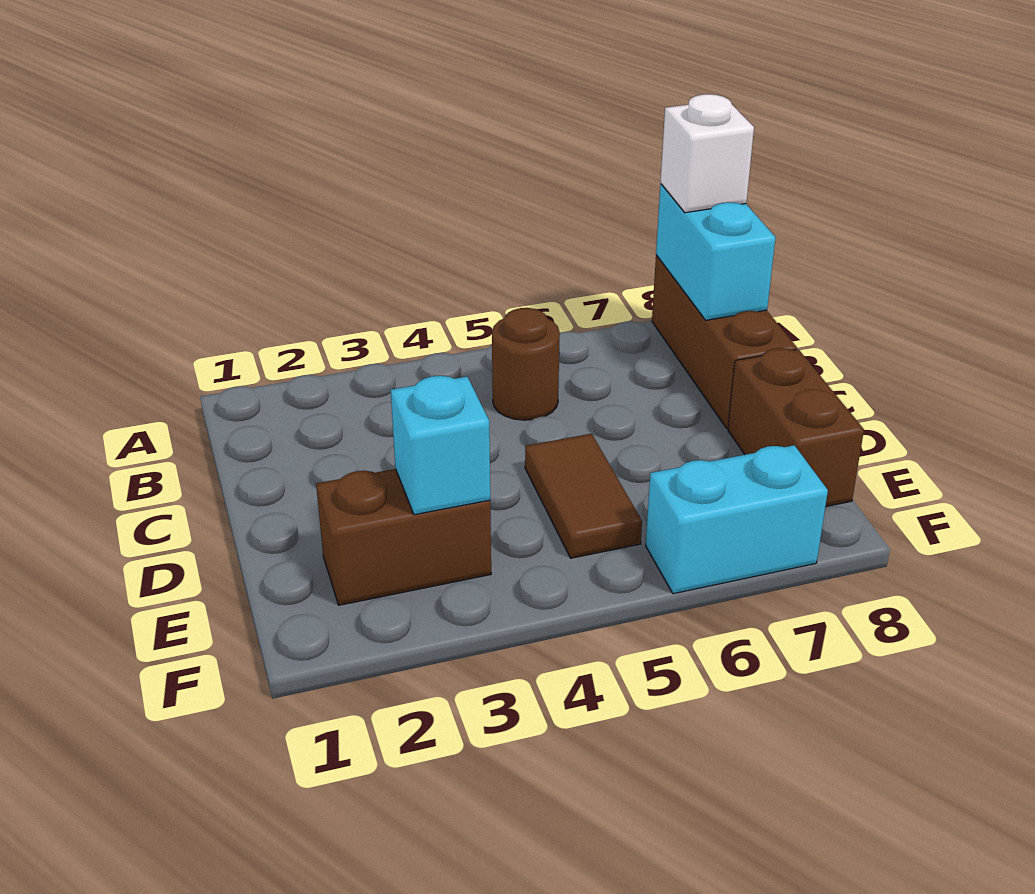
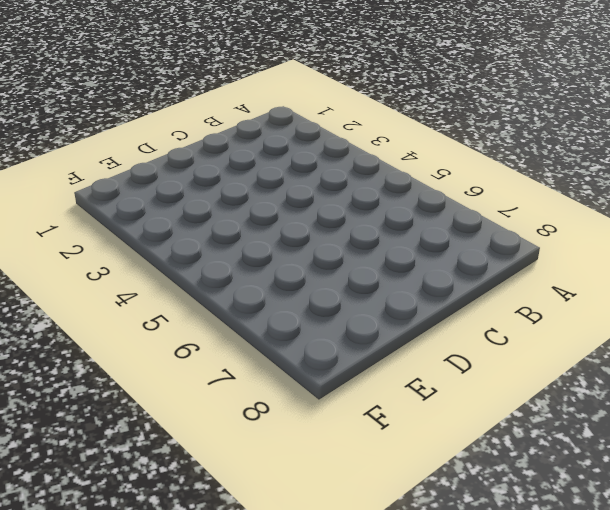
none -> brown 1x3 brick [652,255,797,428]
none -> brown 1x1 round brick [492,308,560,420]

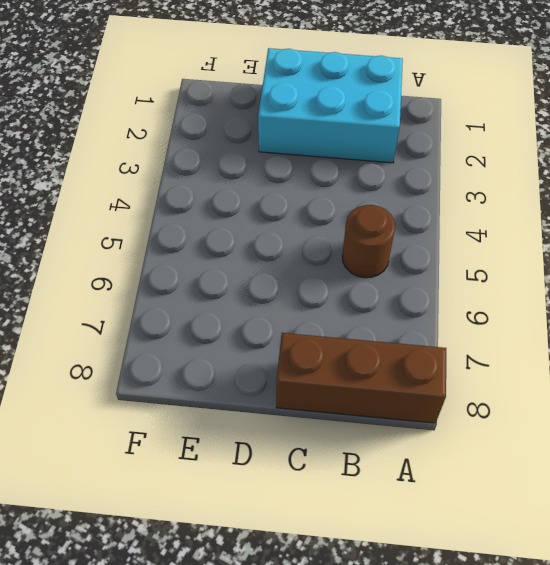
cyan 2x3 brick [258,48,403,163] -> none
none -> brown 1x2 tile [525,434,642,558]
none -> brown 1x2 brick [728,348,864,507]

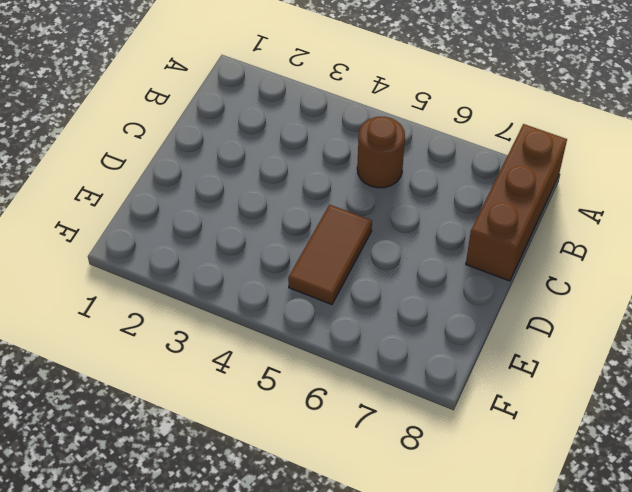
none -> brown 1x2 brick [728,348,864,507]
none -> brown 1x2 brick [316,469,491,605]

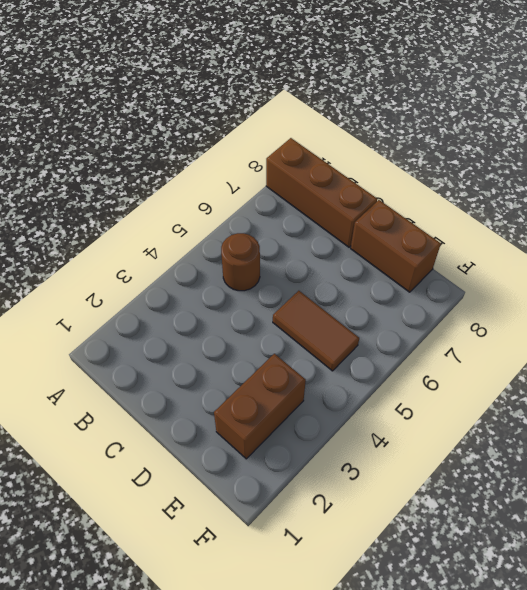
none -> cyan 1x2 brick [646,445,828,594]
none -> cyan 1x2 brick [656,184,776,320]

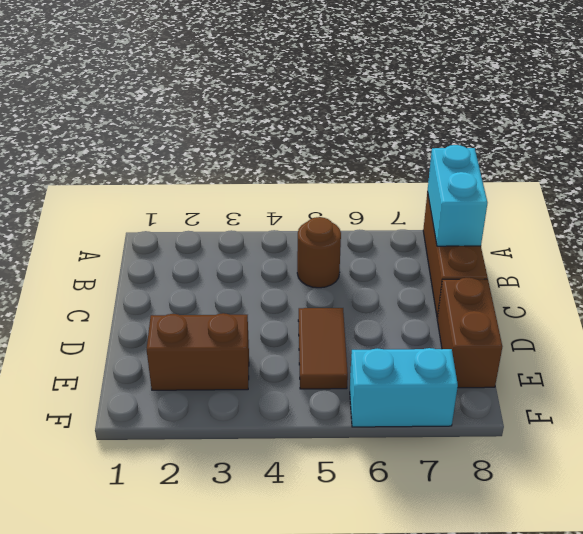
none -> cyan 1x1 brick [391,376,490,515]
none -> white 1x1 brick [660,94,754,213]

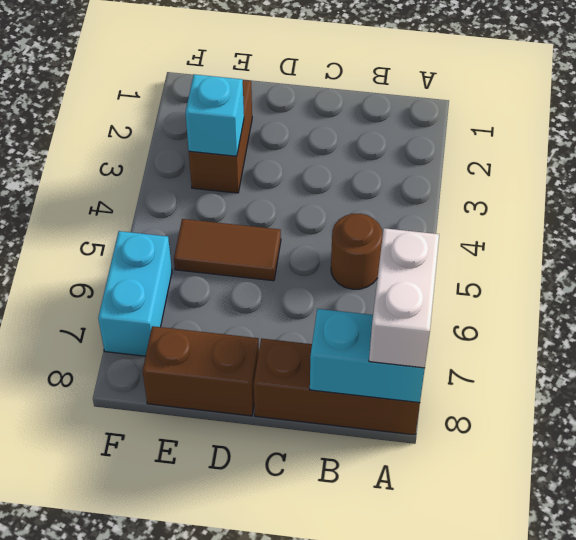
white 1x2 brick [369,228,439,368] -> white 1x1 brick [660,94,754,213]

